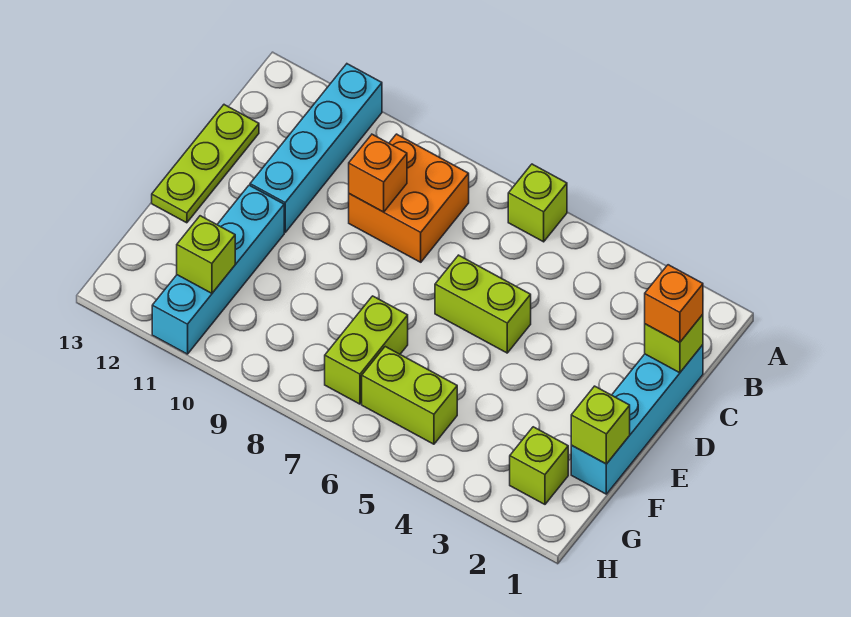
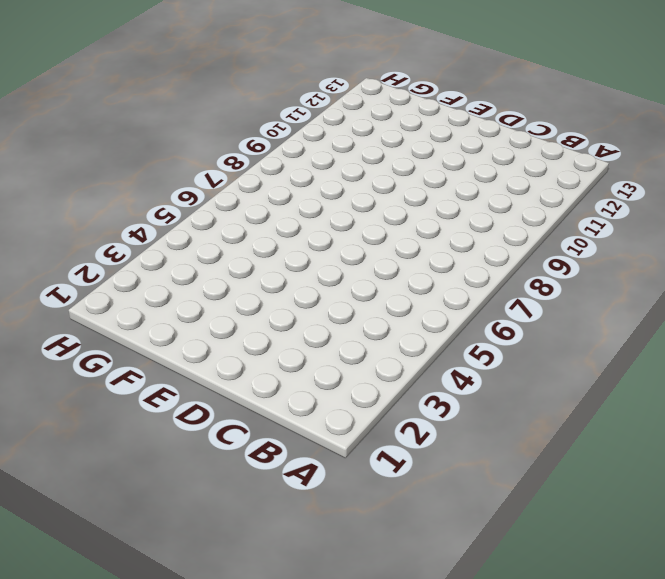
none -> lime 1x1 brick [508,164,567,242]
none -> cyan 1x4 brick [250,64,382,232]
none -> orange 2x2 brick [349,134,469,262]

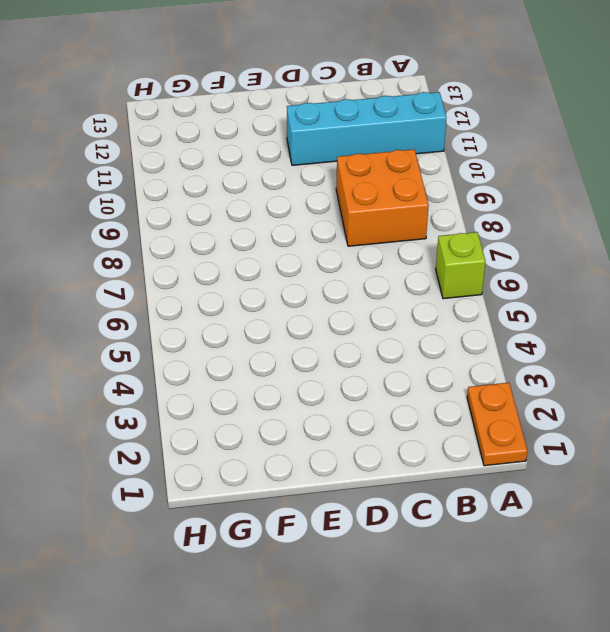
orange 1x2 plate [467,383,527,466] -> none
none -> cyan 1x4 brick [571,345,703,494]
none -> lime 1x3 plate [152,105,259,223]
none -> lime 1x2 brick [435,255,531,353]

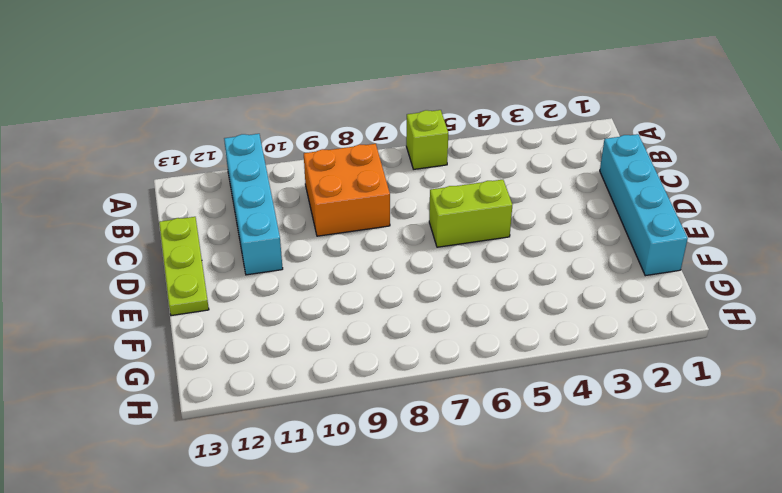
none -> cyan 1x4 brick [152,185,284,354]
none -> lime 1x2 brick [325,296,408,404]
none -> lime 1x1 brick [510,427,568,504]

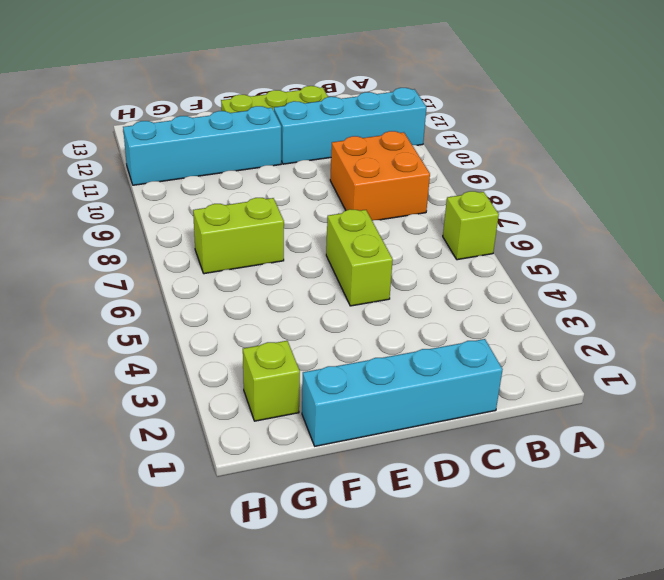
none -> lime 1x2 brick [362,347,457,444]
none -> lime 1x1 brick [645,314,703,373]
none -> orange 1x1 brick [349,134,407,212]

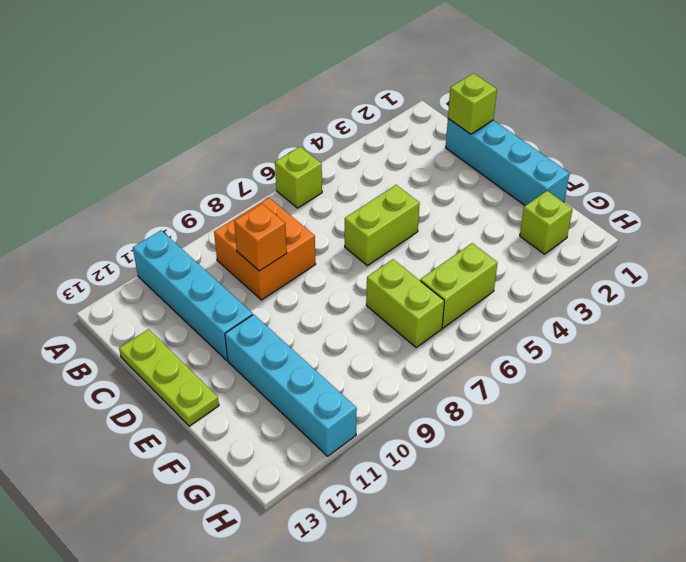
none -> lime 1x1 brick [571,386,630,464]
none -> lime 1x1 brick [177,216,235,293]
none -> orange 1x1 brick [645,265,703,343]

